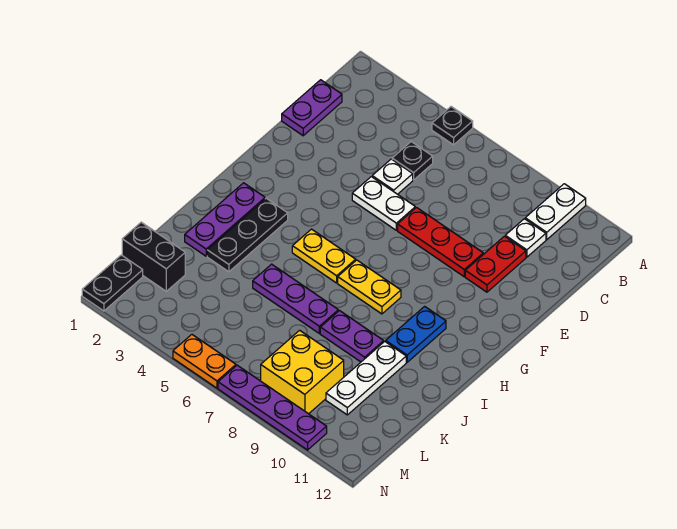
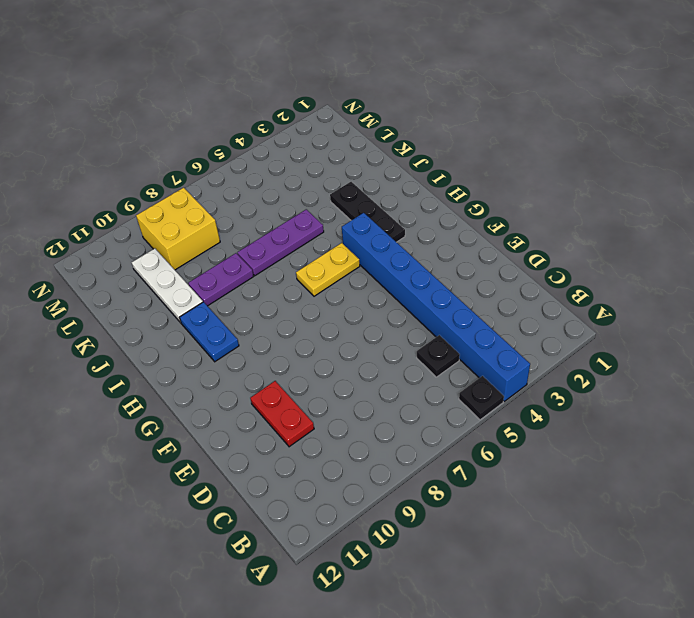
blue 1x8 brick [342,213,530,401] -> none
none -> white 1x2 plate [525,184,586,240]
none -> purple 1x2 plate [282,80,342,136]
none -> white 1x1 plate [505,219,546,257]

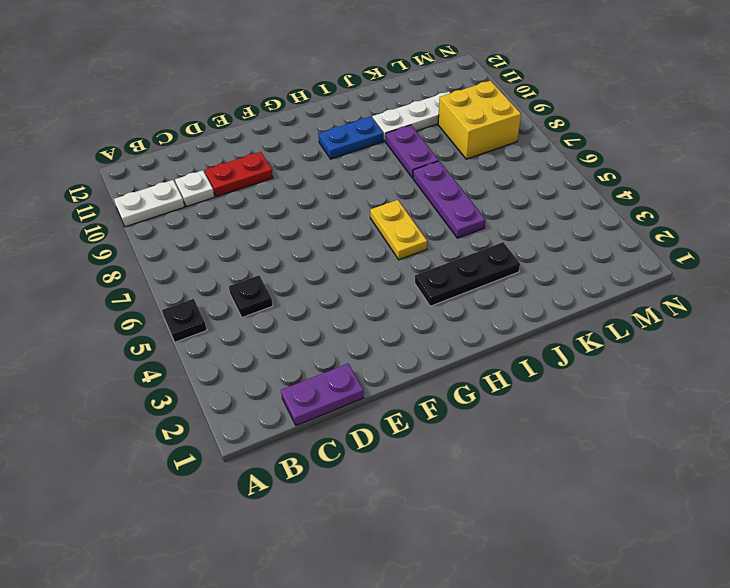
none -> white 1x1 plate [372,159,413,194]
none -> white 1x2 plate [352,177,415,230]
none -> red 1x3 plate [398,208,483,277]

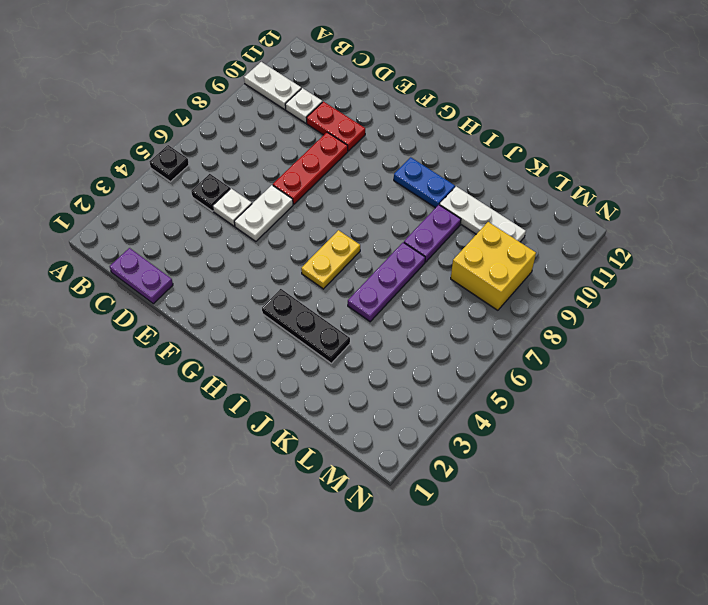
none -> purple 1x3 plate [185,183,265,256]
none -> yellow 1x2 plate [338,260,401,314]
none -> black 1x2 brick [122,222,185,291]

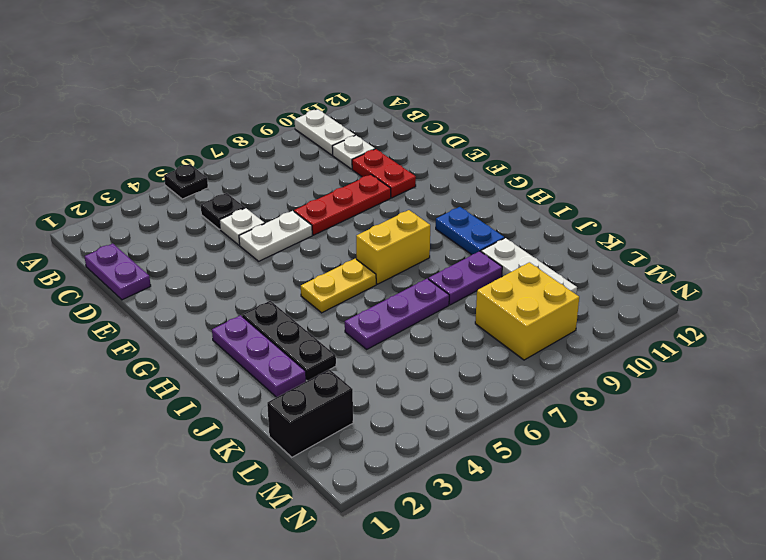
yellow 1x2 brick [356,210,430,284] -> yellow 1x2 plate [338,260,401,314]
none -> black 1x2 plate [82,255,143,311]
none -> orange 1x2 plate [173,335,236,388]
none -> purple 1x4 plate [218,365,327,450]

